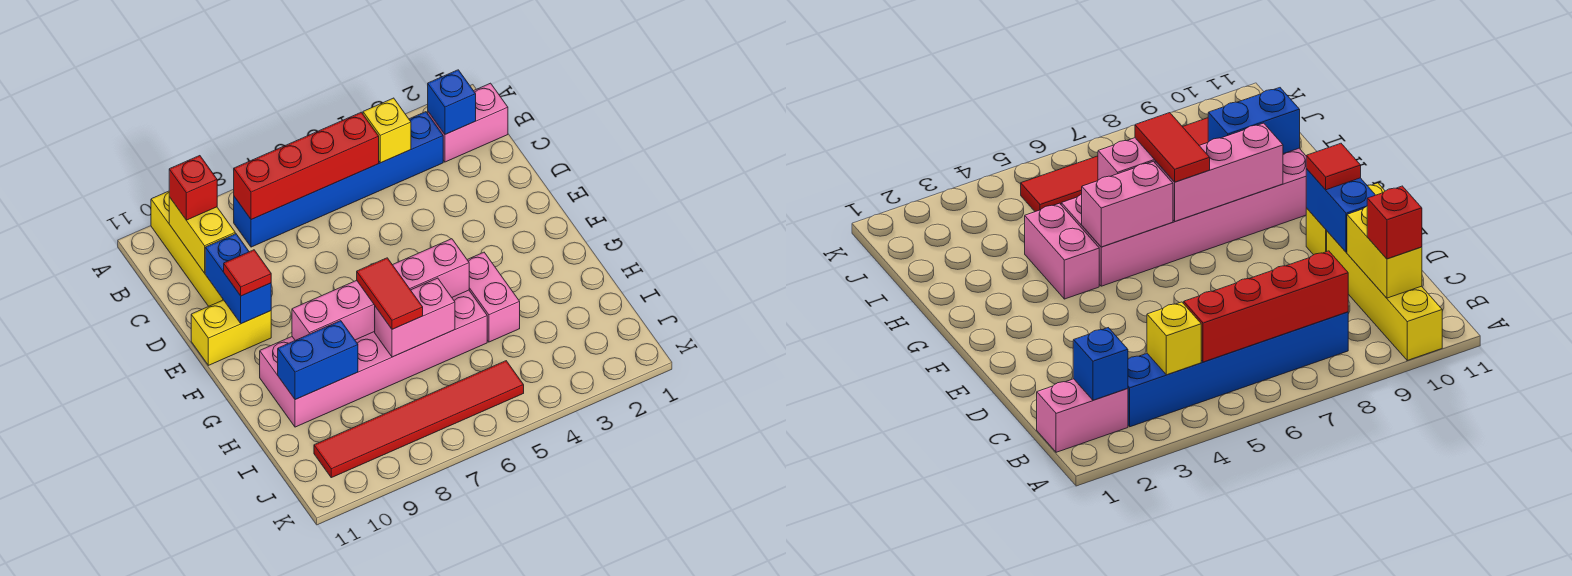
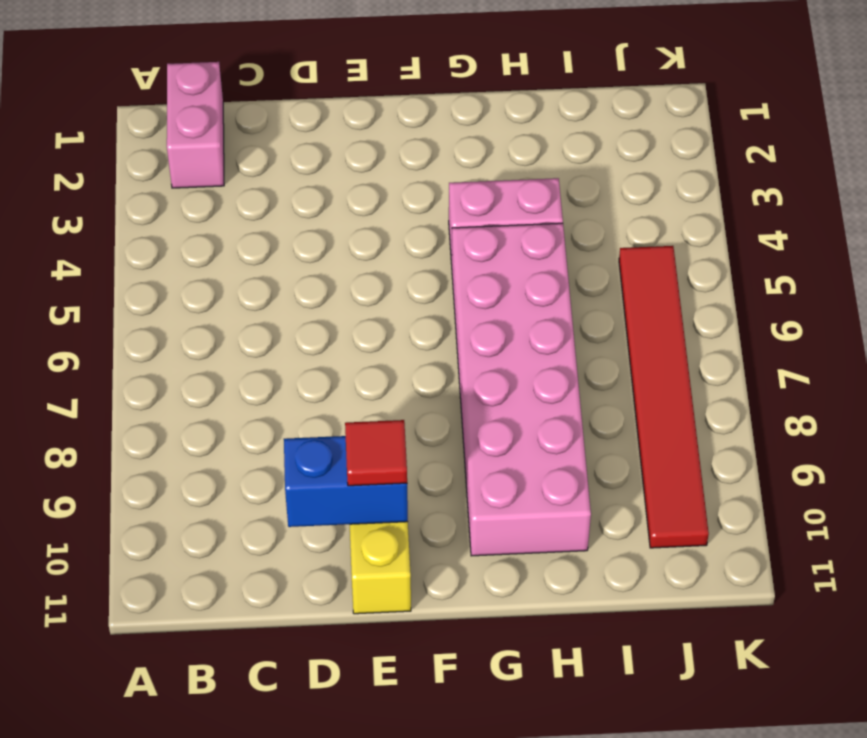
none -> yellow 1x4 brick [151,191,223,306]
none -> blue 1x6 brick [234,112,443,247]
none -> blue 1x1 brick [428,70,476,134]

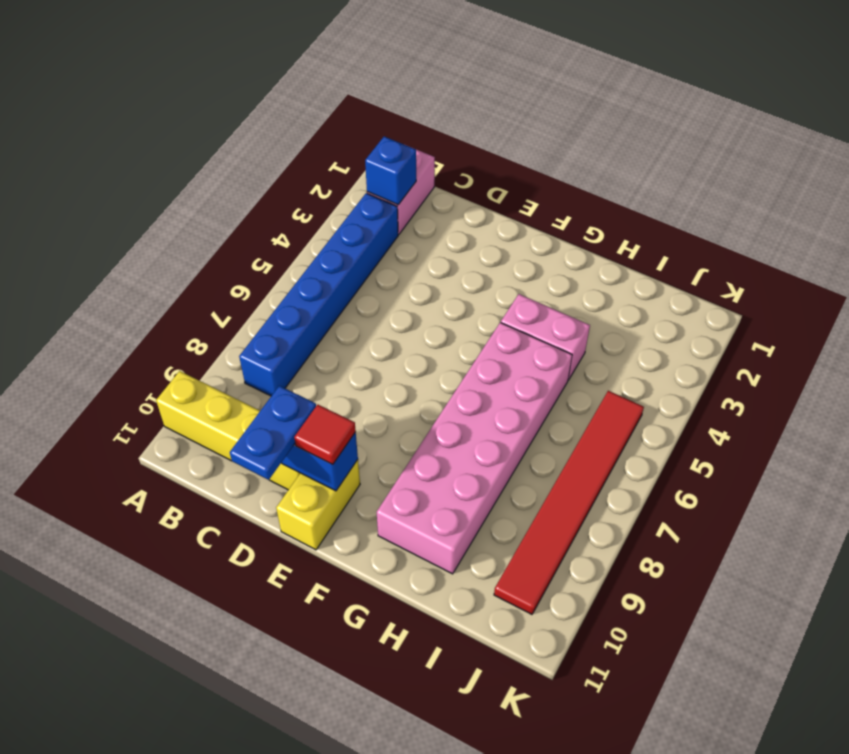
blue 1x2 plate [230,386,316,480] -> none
none -> yellow 1x1 brick [363,98,411,163]
none -> red 1x4 brick [234,112,379,220]
none -> yellow 1x2 brick [169,197,235,273]

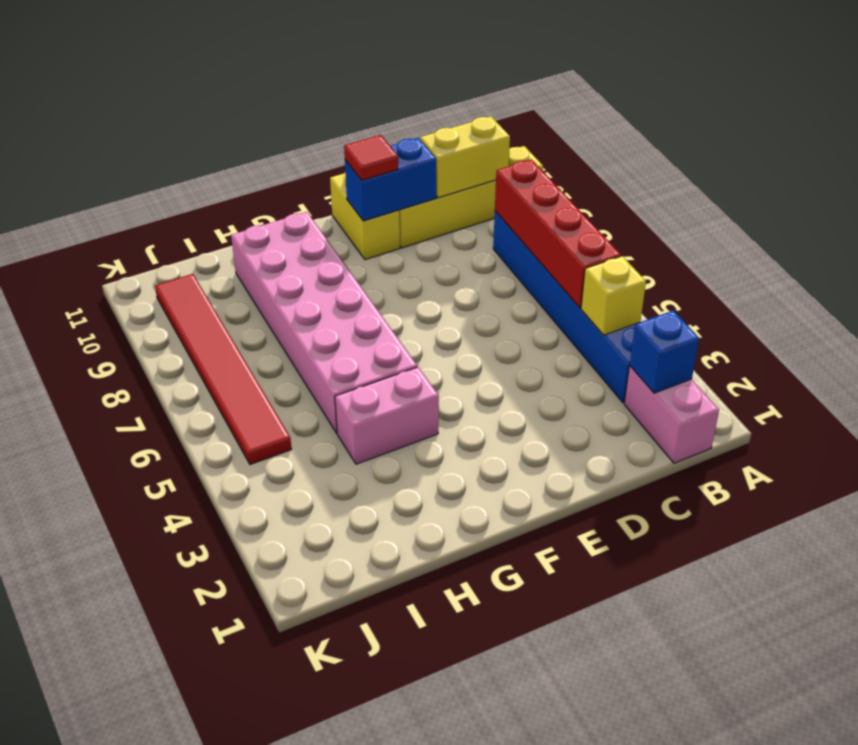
none -> pink 1x2 brick [393,239,469,297]
none -> pink 1x3 brick [292,280,375,340]
none -> pink 1x2 brick [375,278,455,357]

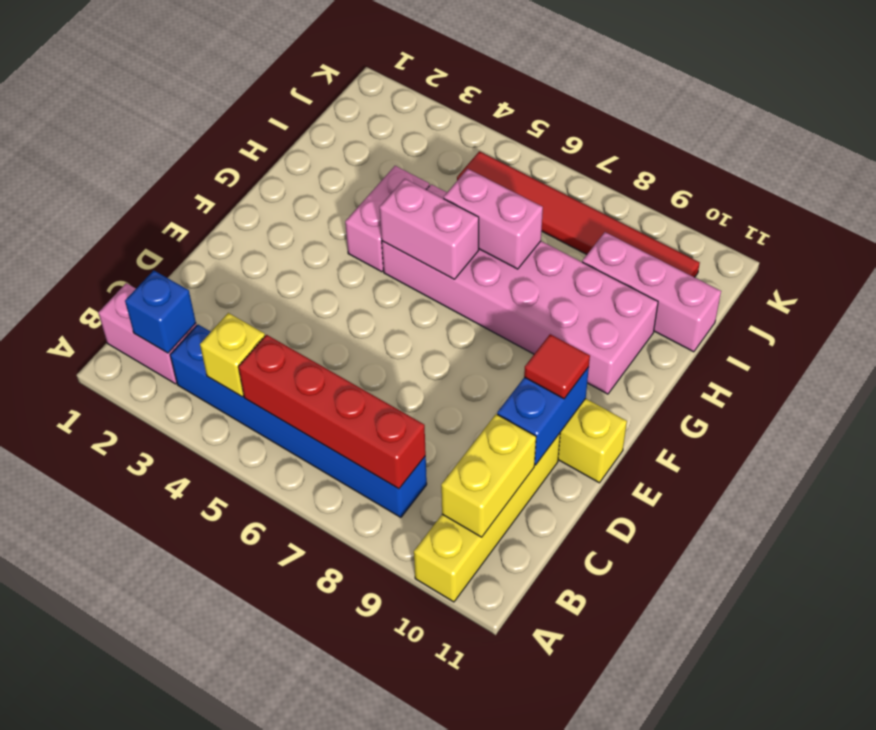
pink 1x3 brick [582,232,721,352] -> pink 1x3 brick moved to [292,280,375,340]
none -> blue 1x2 brick [278,321,358,400]
none -> red 1x1 brick [169,156,217,220]
none -> red 1x2 tile [357,258,423,329]

